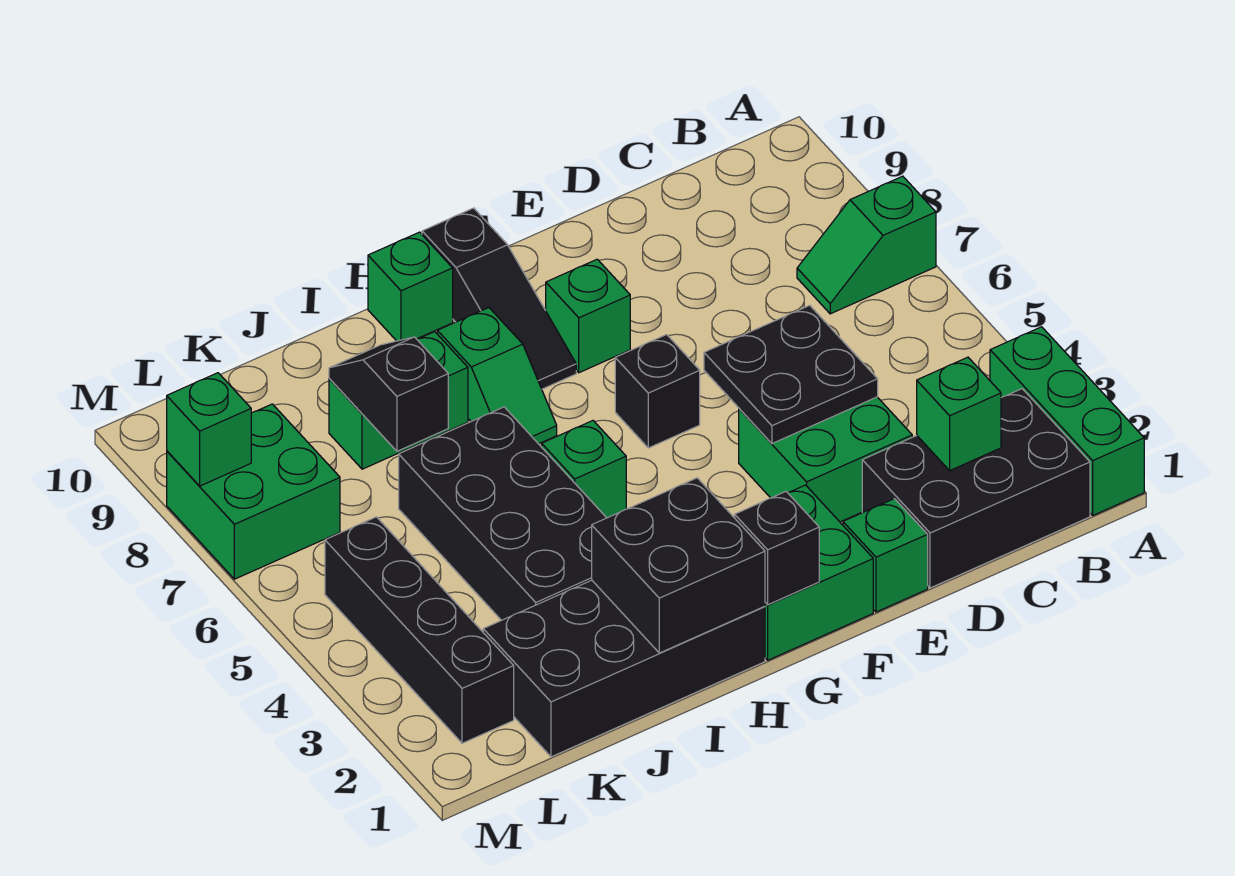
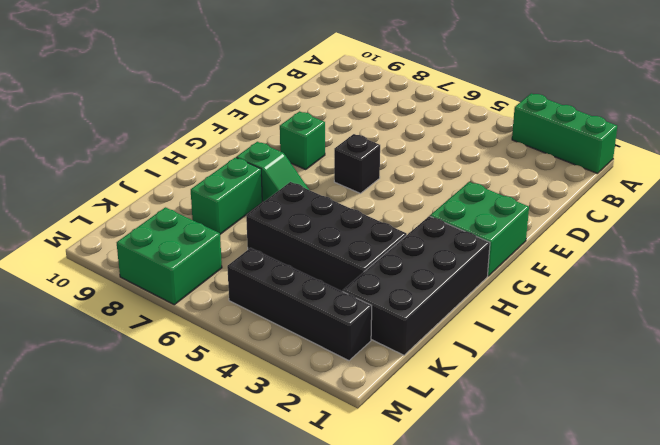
none -> green 1x2 slope [797,176,936,314]
none -> black 2x3 brick [862,389,1090,588]
none -> green 2x2 brick [739,397,912,522]

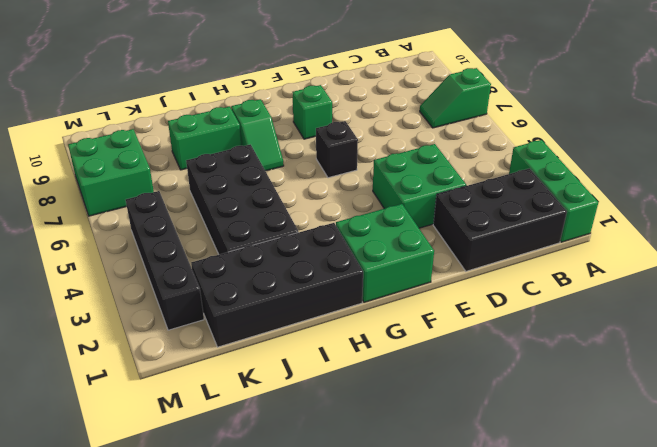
none -> green 1x1 brick [843,499,928,612]
none -> black 1x3 slope [422,208,576,389]
none -> green 1x1 brick [542,421,626,518]

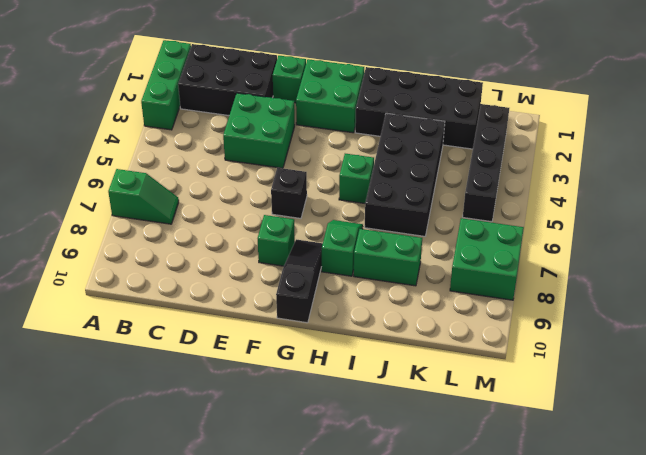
none -> green 1x1 brick [368,232,453,341]
none -> green 1x1 brick [917,357,1001,470]
none -> black 2x2 plate [704,305,878,444]

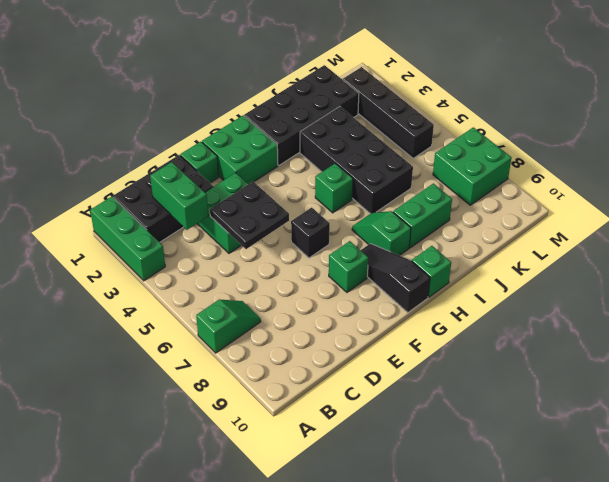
green 1x2 brick [150,162,208,230] -> green 1x1 brick [917,357,1001,470]
none -> black 1x1 brick [735,492,819,605]
none -> black 2x2 brick [592,478,765,653]
none -> black 1x2 slope [329,337,448,451]

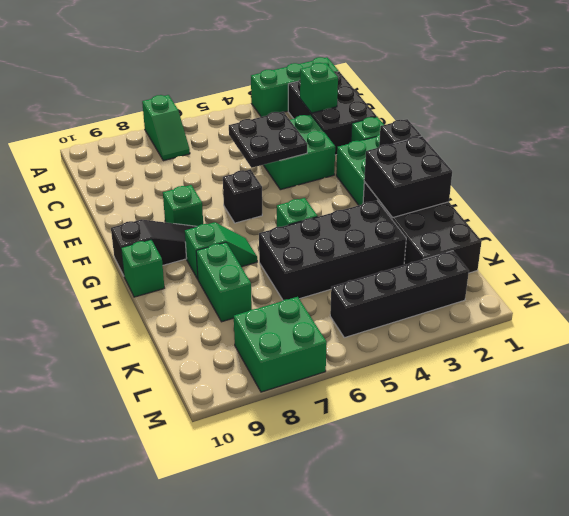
none -> black 1x2 slope [329,337,448,451]
none -> green 1x1 brick [167,373,251,486]

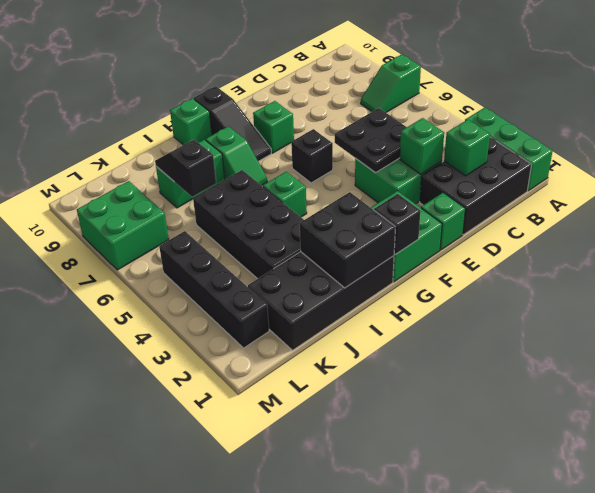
green 1x1 brick [400,118,444,174] -> green 1x1 brick moved to [167,373,251,486]

